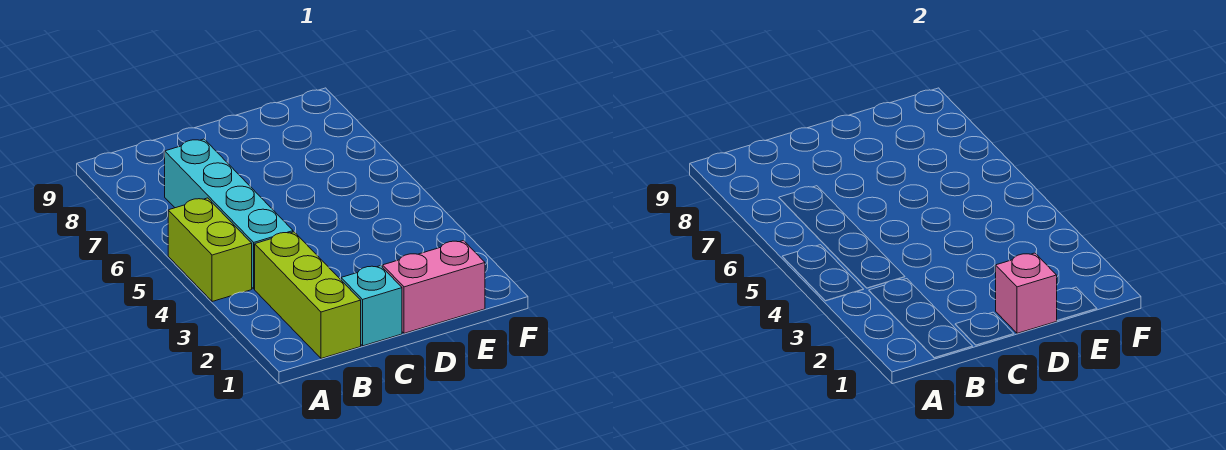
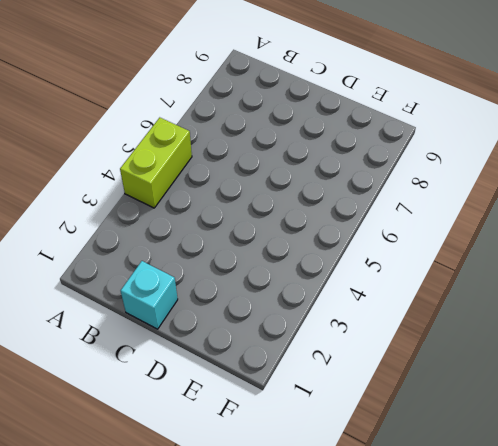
none -> lime 1x3 brick [255,232,361,359]
none -> cyan 1x4 brick [165,139,293,289]

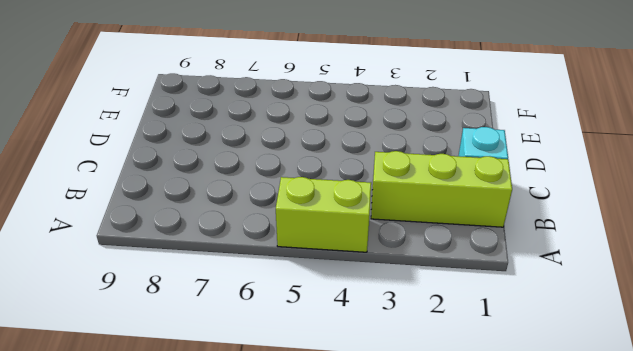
none -> cyan 1x4 brick [165,139,293,289]
none -> pink 1x2 brick [383,240,485,333]

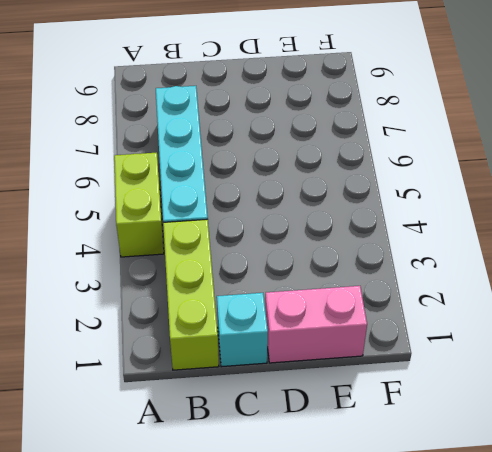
none -> pink 1x1 brick [996,253,1057,333]

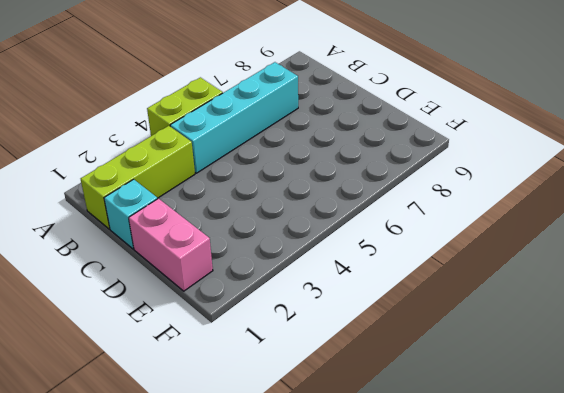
none -> pink 1x1 brick [996,253,1057,333]

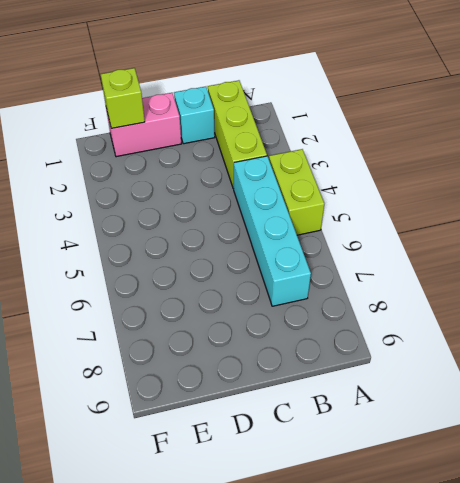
lime 1x1 brick [101,68,145,128] -> none
none -> pink 1x1 brick [996,253,1057,333]

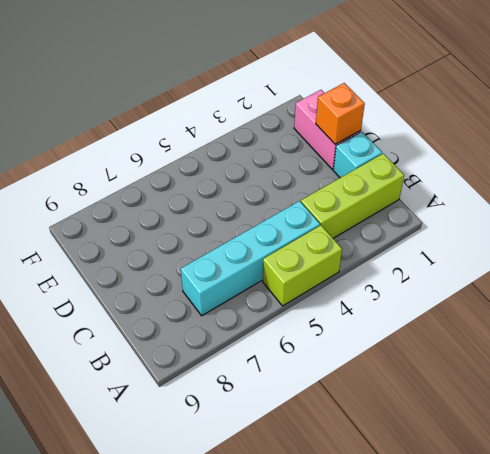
orange 1x1 brick [316,83,365,144] -> pink 1x1 brick [996,253,1057,333]

